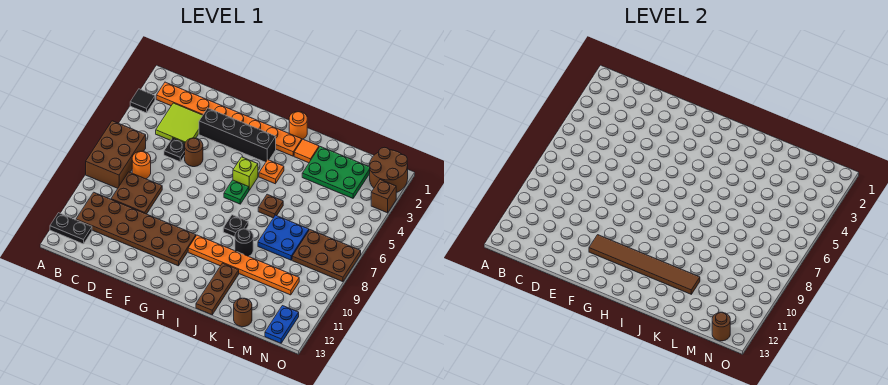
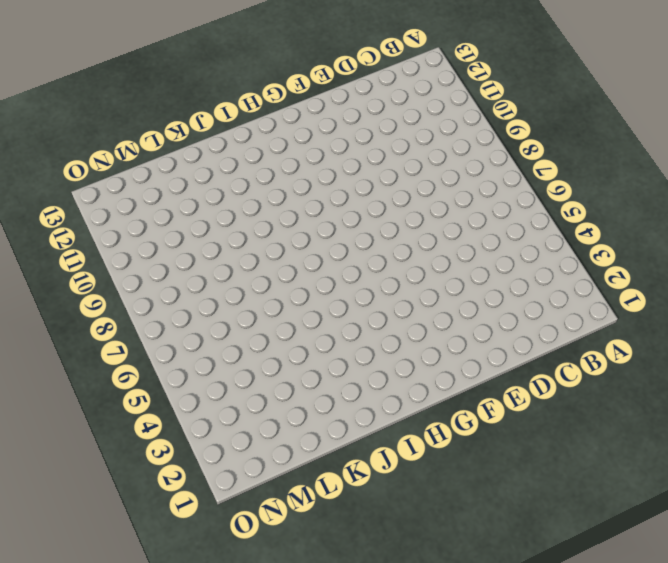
none -> black 1x1 tile [130,89,155,113]
none -> brown 2x3 brick [86,121,146,188]
none -> black 1x2 plate [50,213,92,244]
none -> orange 1x8 plate [156,82,302,156]

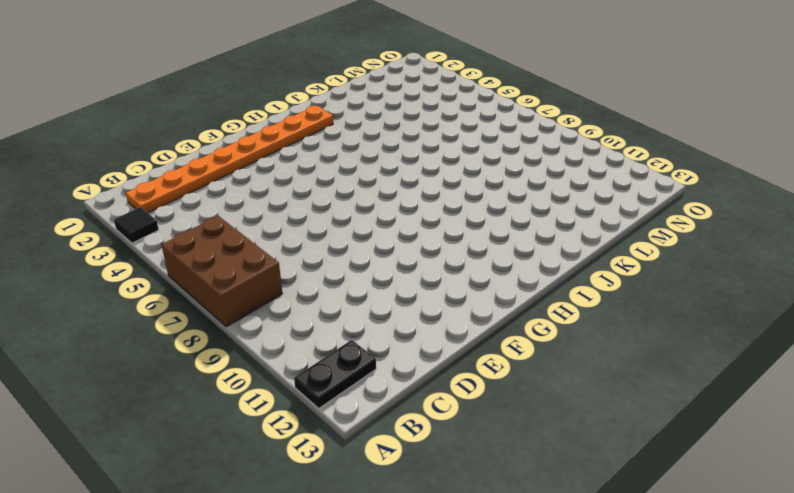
none -> brown 2x6 plate [76,192,196,266]
none -> lime 2x2 tile [156,103,203,143]
none -> orange 1x1 round brick [132,151,151,179]
none -> brown 2x2 plate [111,172,162,214]

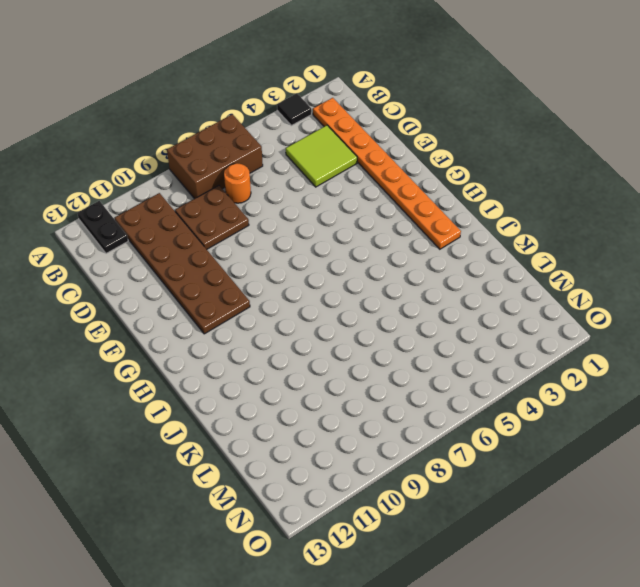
none -> black 1x1 plate [164,138,185,162]
none -> black 1x4 brick [199,108,276,162]
none -> brown 1x1 round brick [185,138,203,167]
none -> lime 1x1 brick [233,157,258,190]

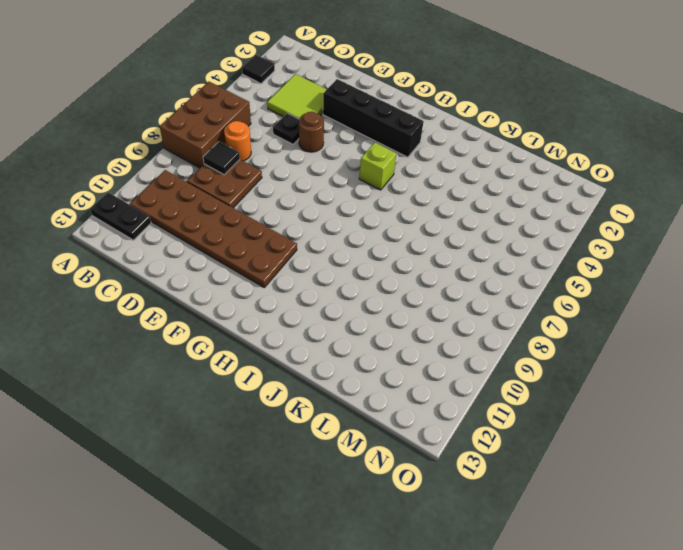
black 1x1 tile [203,142,240,175] -> none
none -> orange 1x8 plate [156,82,302,156]
none -> green 1x1 plate [224,180,249,204]
none -> orange 1x6 plate [188,235,299,295]
none -> orange 1x1 round brick [289,112,307,139]

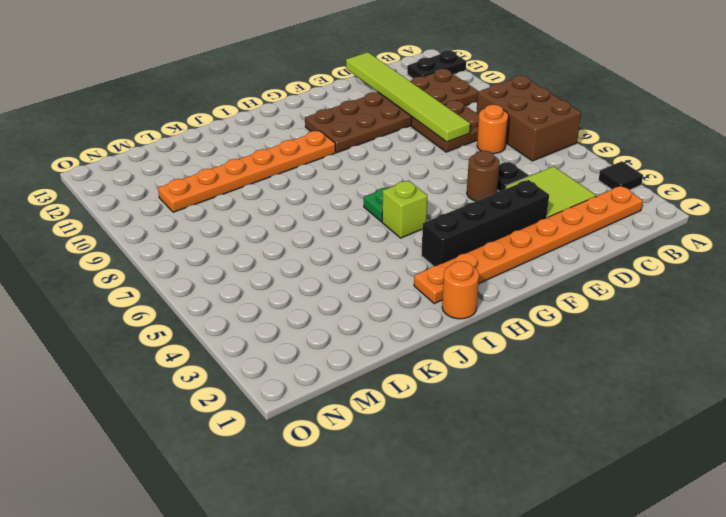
lime 1x6 tile [346,52,470,142] -> none
none -> orange 1x1 plate [259,160,284,184]
none -> black 1x1 plate [223,215,248,237]
none -> orange 1x1 tile [294,139,319,163]
none -> brown 1x1 plate [258,194,283,218]

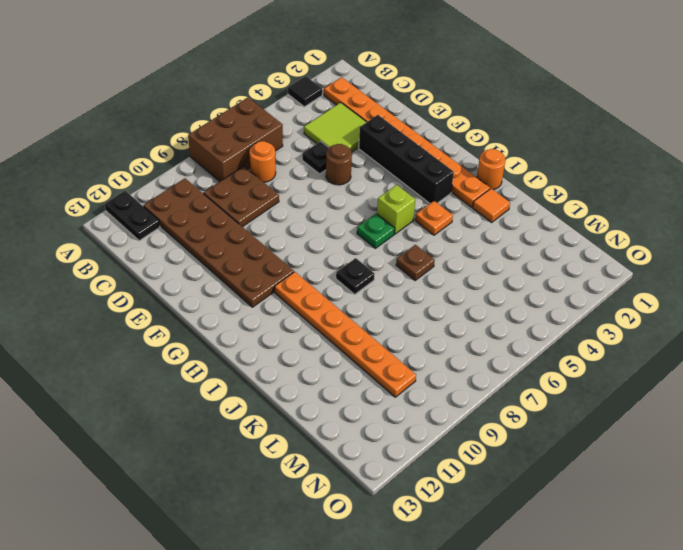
none -> black 1x1 round brick [235,229,253,256]
none -> brown 1x3 plate [196,263,239,315]
none -> green 2x3 plate [302,147,370,198]
none -> blue 2x2 plate [258,215,309,260]

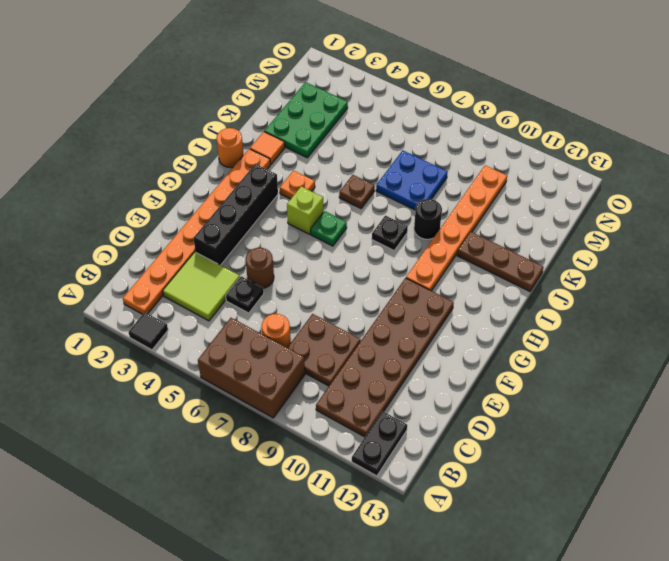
none -> brown 1x1 round brick [234,298,252,327]
none -> brown 2x3 plate [292,230,361,282]
none -> brown 2x2 round brick [370,147,408,193]
none -> blue 1x2 plate [265,306,299,343]

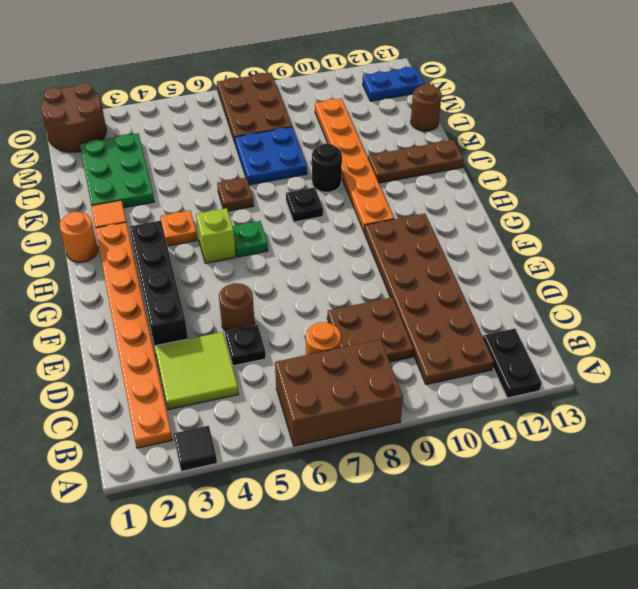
none -> brown 1x1 brick [371,180,396,213]
none -> brown 1x6 tile [589,235,700,294]
none -> brown 1x1 round brick [712,312,730,341]

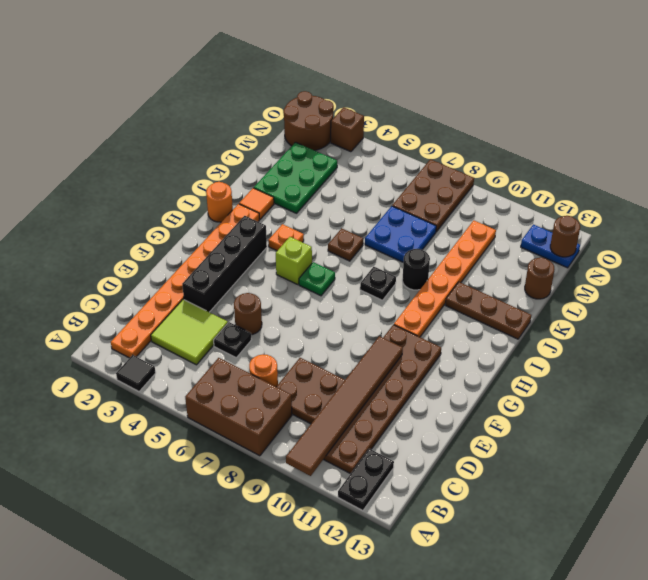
brown 1x6 tile [286,336,403,476] -> brown 1x6 tile moved to [589,235,700,294]

